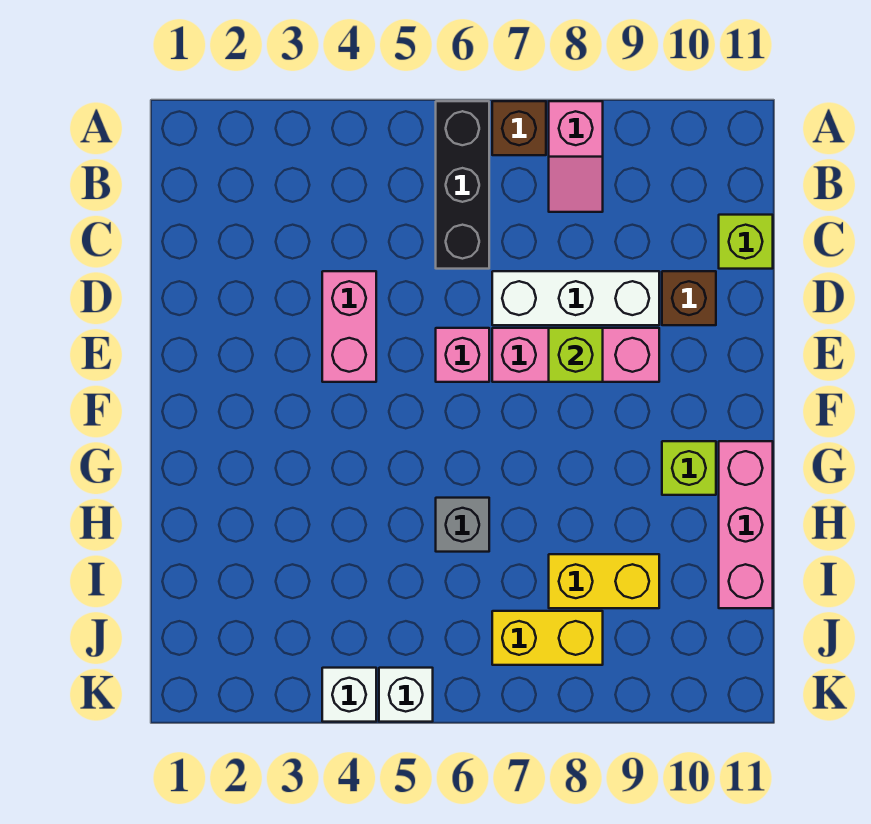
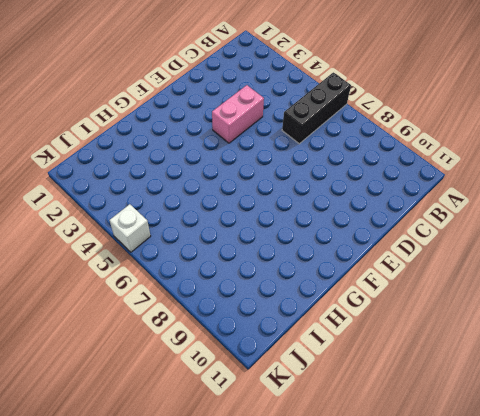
none -> brown 1x1 brick [492,101,546,155]
none -> pink 1x2 slope [549,101,603,212]
none -> lime 1x1 brick [719,215,773,269]

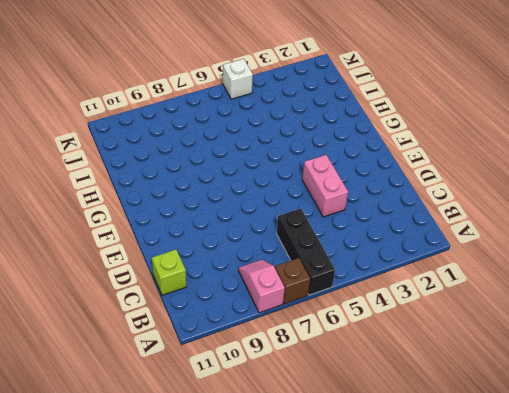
none -> white 1x3 brick [492,271,659,325]
none -> brown 1x1 brick [662,271,716,325]
none -> pink 1x1 brick [436,328,489,382]

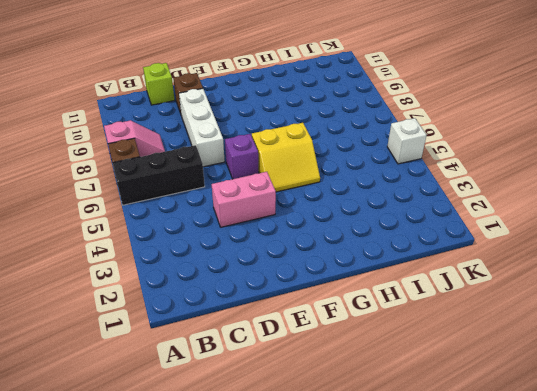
purple 1x1 brick [225,134,258,179] -> pink 1x1 brick [436,328,489,382]
yellow 2x2 slope [252,123,320,192] -> none
none -> pink 1x3 brick [492,328,659,382]
none -> lime 1x1 brick [662,441,716,495]
none -> pink 1x3 brick [719,441,773,608]

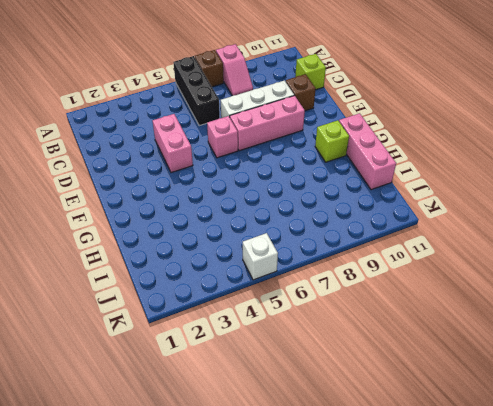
none -> grey 1x1 brick [436,498,489,552]
none -> yellow 1x2 brick [549,554,659,608]
none -> yellow 1x2 brick [492,611,603,665]

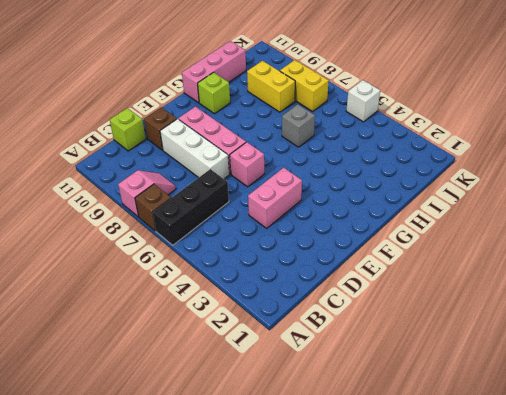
none -> white 1x1 brick [322,668,376,722]
none -> lime 1x1 brick [549,328,603,382]

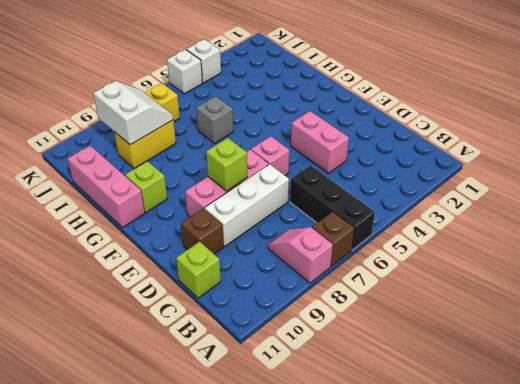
white 2x2 slope [93,81,173,145] -> none

